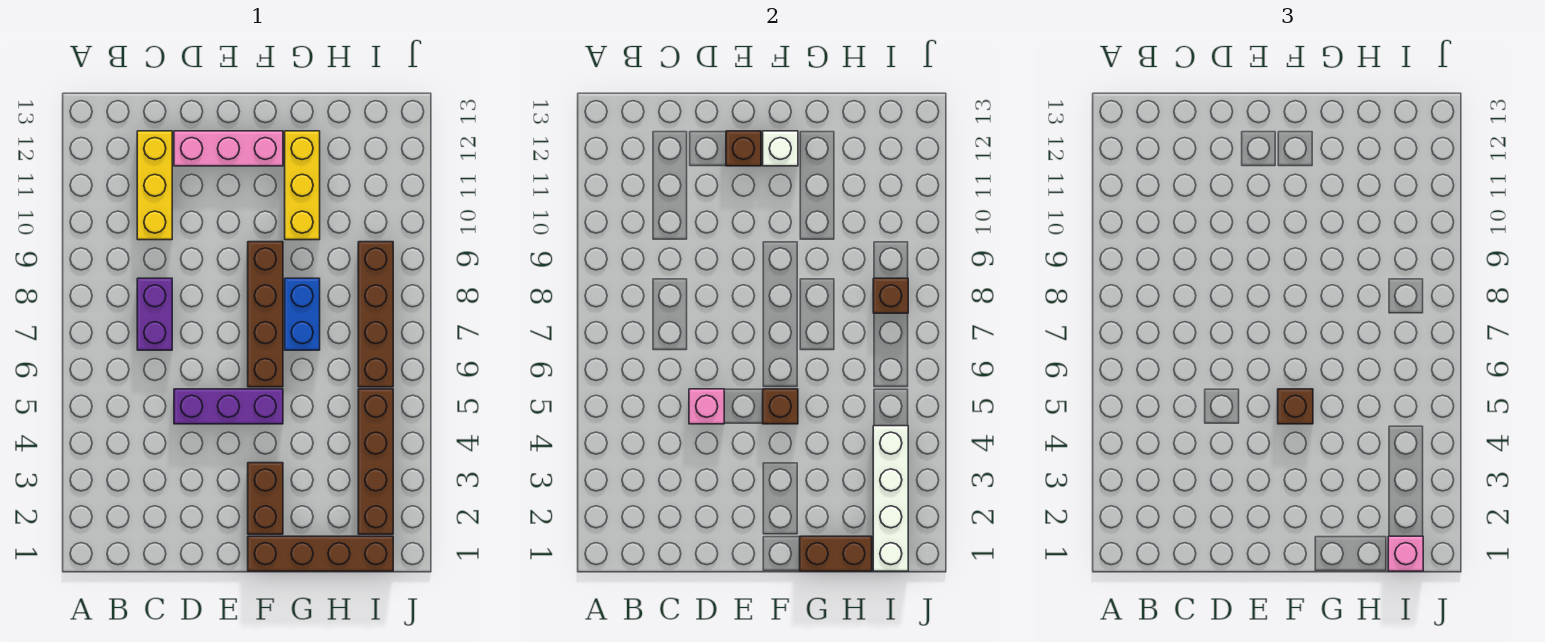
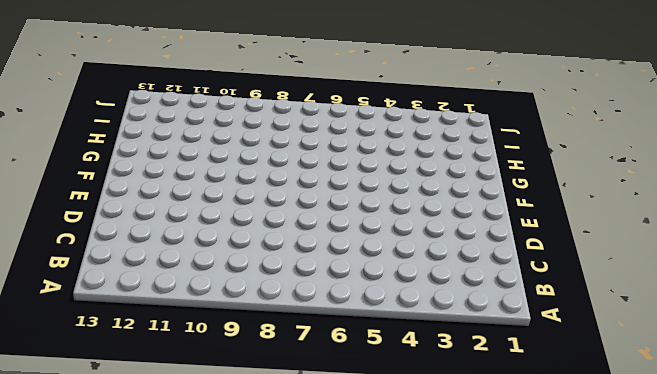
none -> purple 1x2 brick [137,278,172,350]
none -> yellow 1x3 brick [137,131,172,240]
none -> purple 1x3 brick [174,389,283,424]

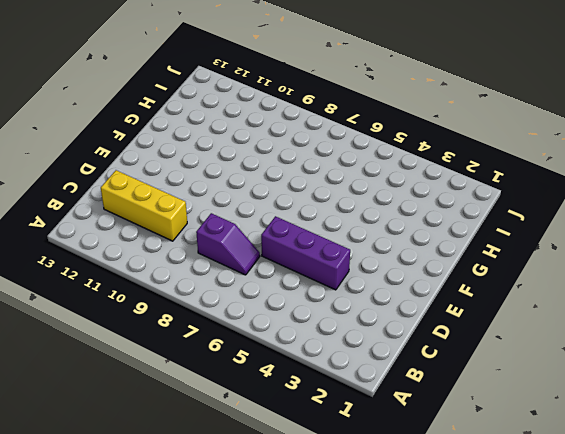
purple 1x2 slope [196,213,260,275] -> purple 1x2 brick [137,278,172,350]
purple 1x3 brick [261,216,350,290] -> purple 1x3 brick turned to [174,389,283,424]
none -> pink 1x3 brick [174,131,283,166]
none -> brown 1x4 brick [248,536,393,571]
none -> brown 1x2 brick [248,463,283,534]

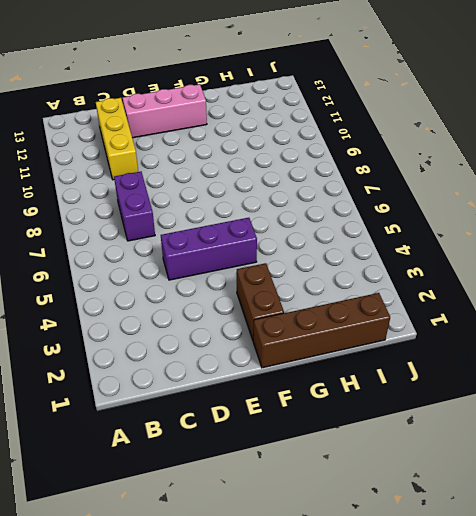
none -> brown 1x4 brick [248,242,283,387]
none -> blue 1x2 brick [285,278,320,350]
none -> yellow 1x3 brick [285,131,320,240]

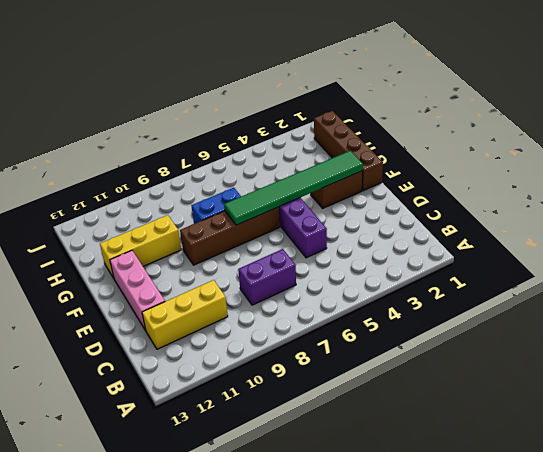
green 1x6 tile [224,151,363,225] -> brown 1x1 brick [763,389,798,424]
none -> brown 1x4 brick [358,389,393,534]
none -> brown 1x4 brick [358,242,393,387]
none -> pink 1x1 brick [689,389,724,424]

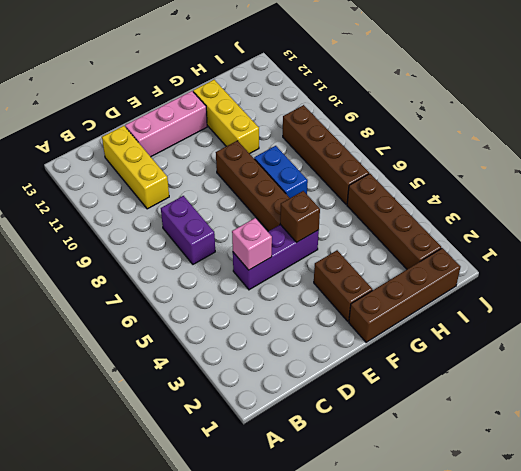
none -> brown 1x1 brick [726,131,761,166]
none -> white 1x1 brick [763,131,798,166]
none -> brown 1x2 brick [800,536,872,571]

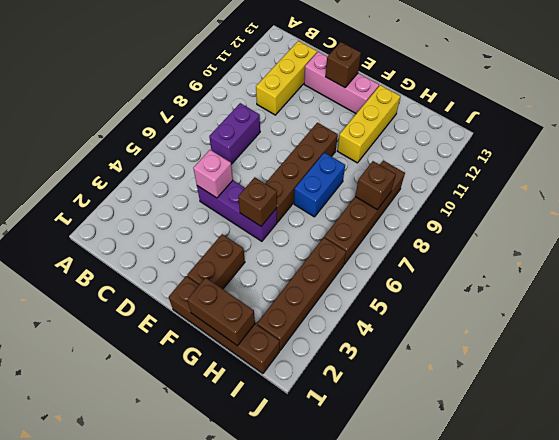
none -> white 1x1 brick [763,131,798,166]
none -> white 1x4 brick [873,426,908,571]
none -> brown 1x1 brick [1278,389,1313,424]

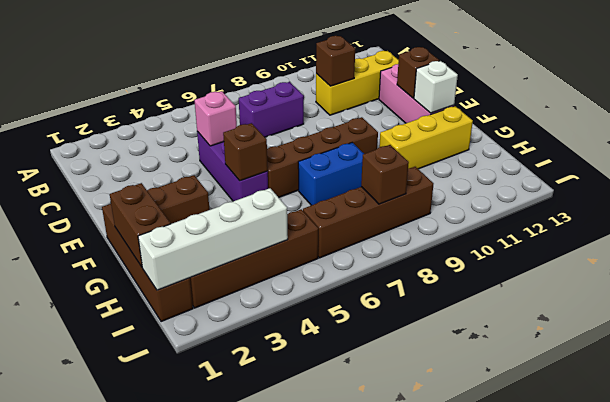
brown 1x1 brick [316,36,355,86] -> brown 1x1 brick moved to [1278,389,1313,424]
none -> pink 1x1 brick [1388,536,1423,571]

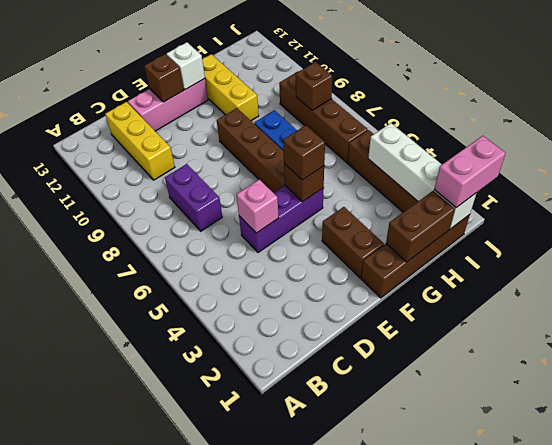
pink 1x2 brick [434,136,506,208] -> pink 1x1 brick [1388,536,1423,571]

